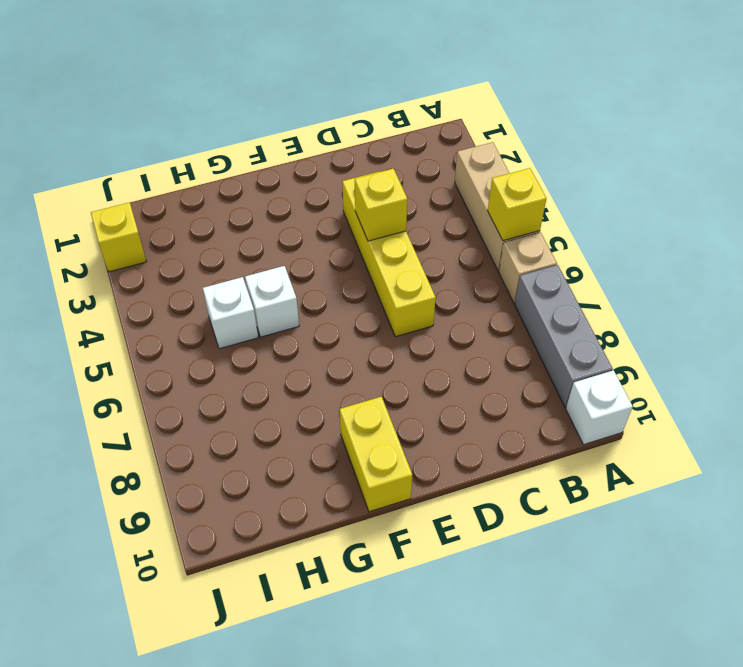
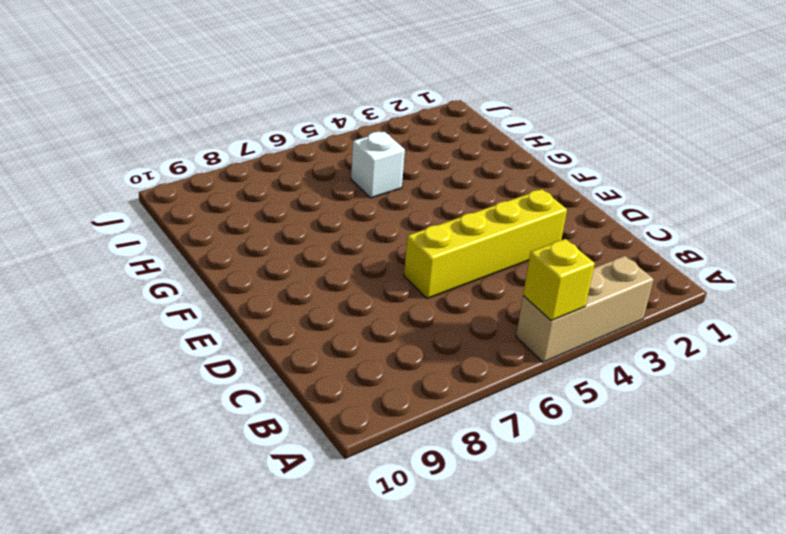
none -> tan 1x1 brick [499,232,557,303]
none -> grey 1x3 brick [514,265,613,407]

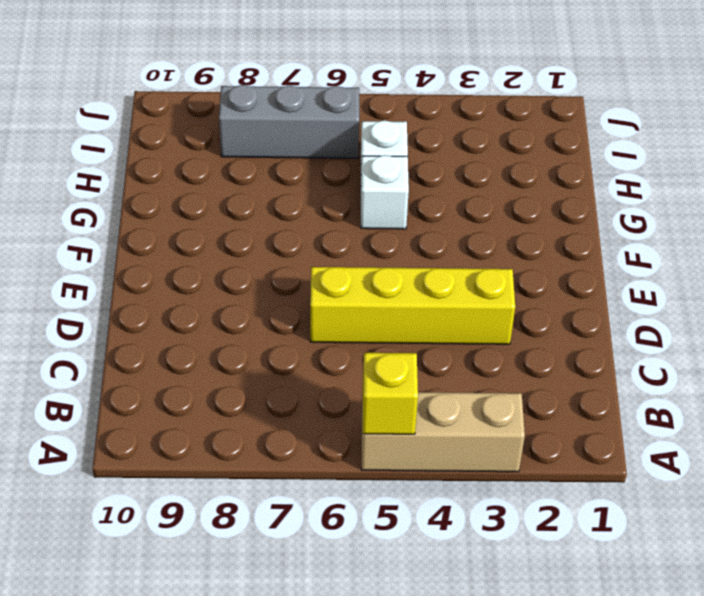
grey 1x3 brick [219,85,359,158] -> grey 1x3 brick moved to [514,265,613,407]
none -> tan 1x1 brick [499,232,557,303]
none -> white 1x1 brick [566,370,633,445]

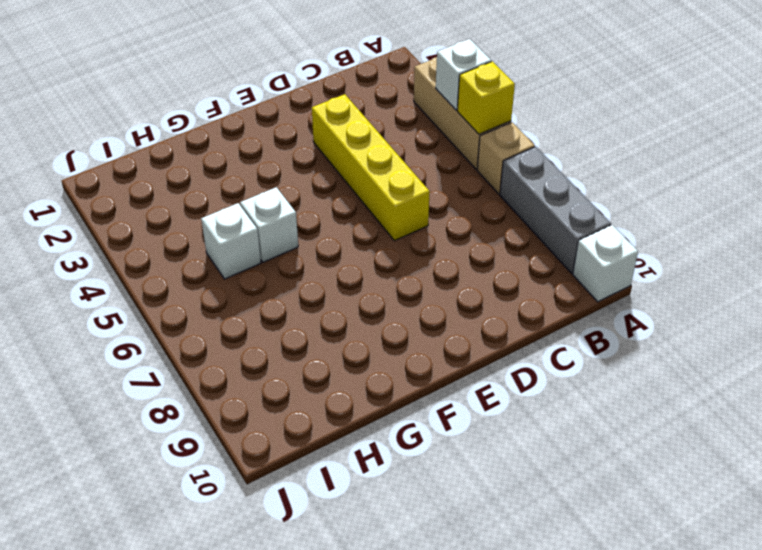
white 1x1 brick [436,39,491,110] -> none
none -> yellow 1x2 brick [340,397,412,512]
none -> yellow 1x1 brick [91,202,147,272]

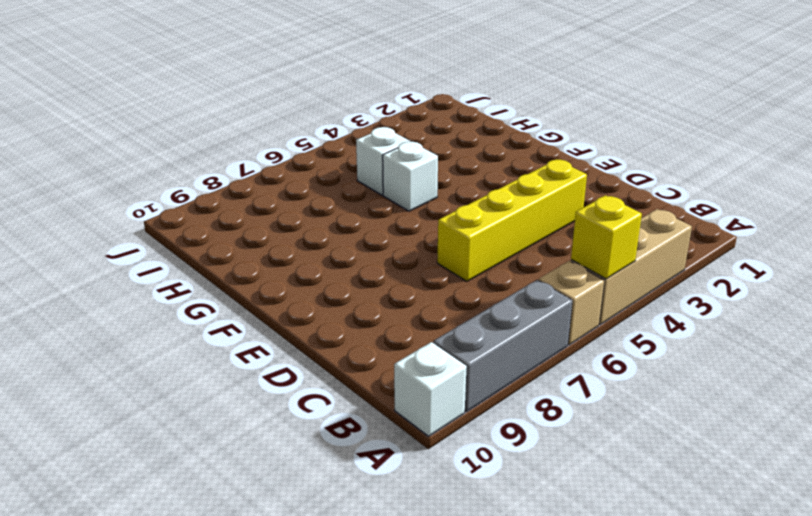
none -> yellow 1x2 brick [340,397,412,512]
none -> yellow 1x1 brick [91,202,147,272]

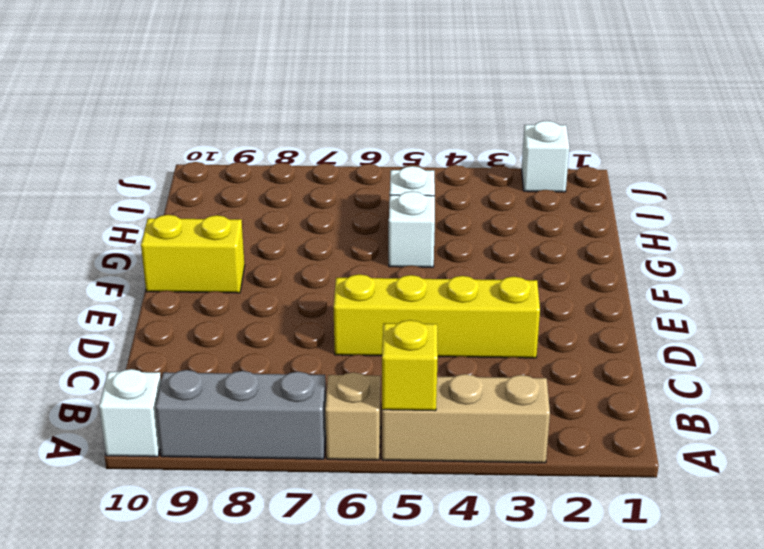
white 1x1 brick [522,121,569,192] -> yellow 1x1 brick [91,202,147,272]
none -> yellow 1x1 brick [355,168,408,241]

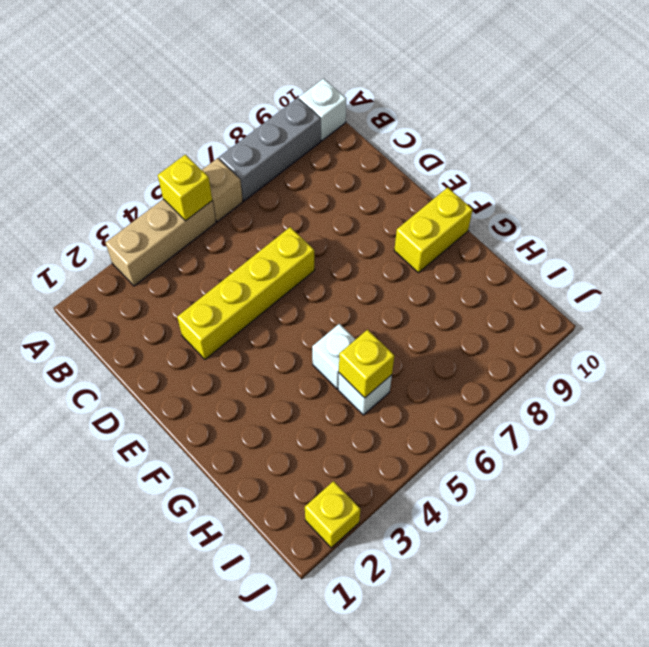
yellow 1x1 brick [339,329,394,398] -> yellow 1x1 brick moved to [355,168,408,241]

